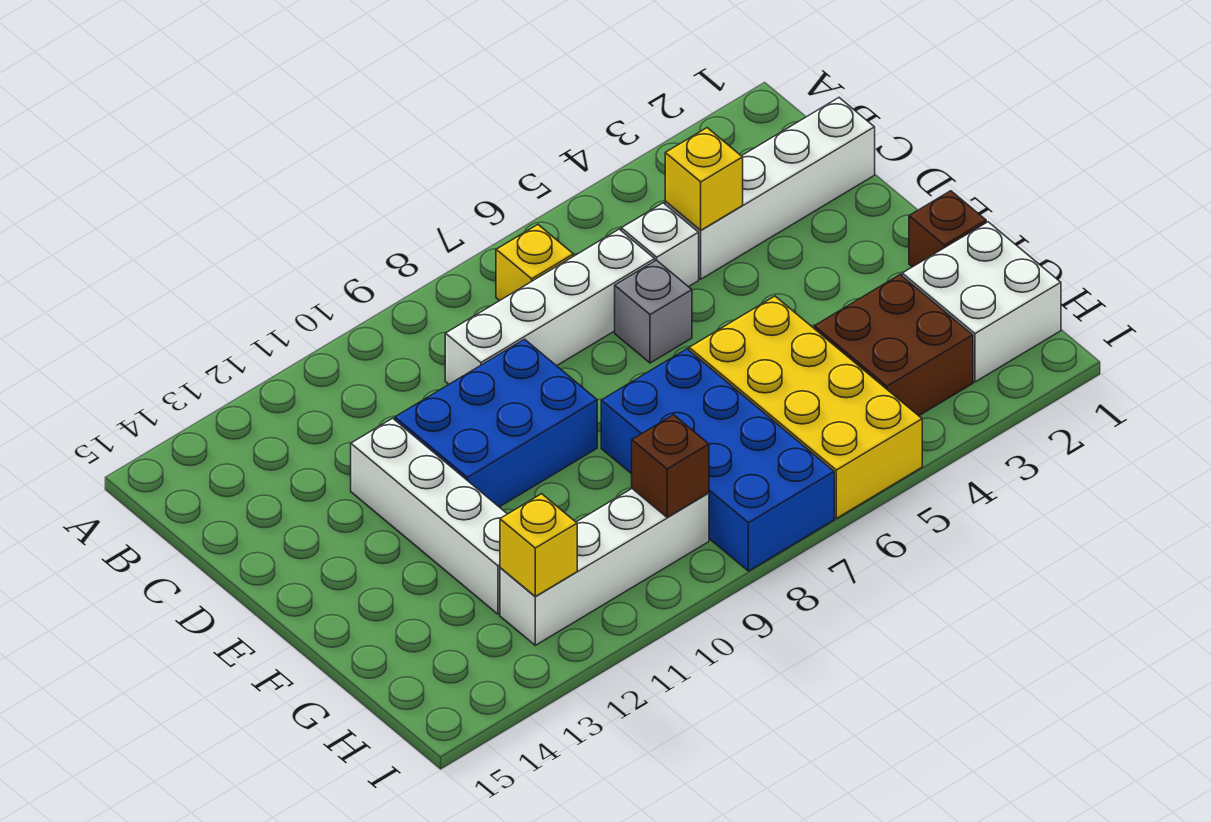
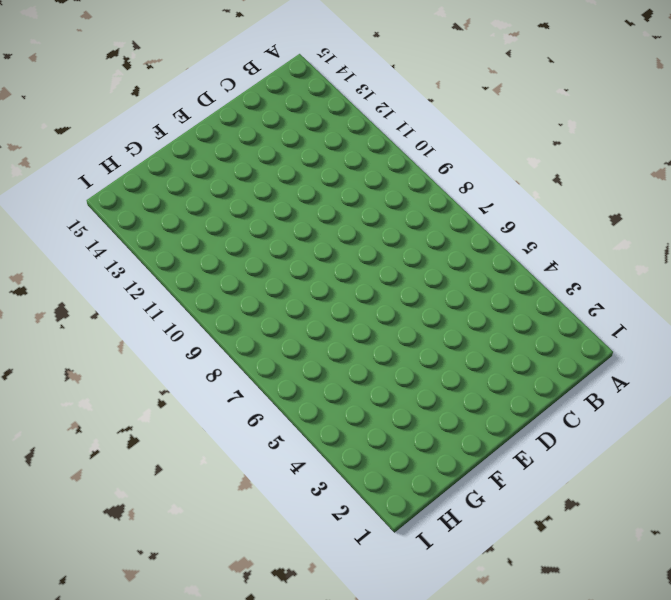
none -> yellow 1x1 brick [496,225,573,301]
none -> white 1x4 brick [665,98,875,279]
none -> white 1x1 brick [621,203,699,287]

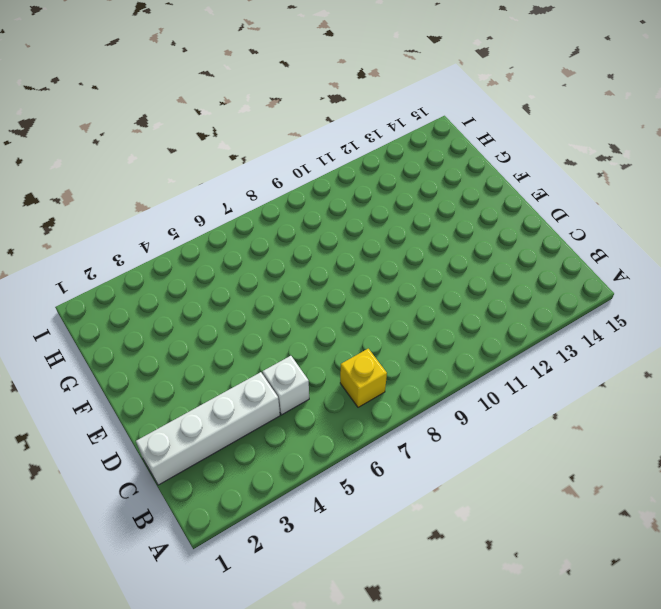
none -> white 1x4 brick [445,229,655,384]
none -> grey 1x1 brick [615,260,692,363]
none -> blue 2x3 brick [395,339,597,507]

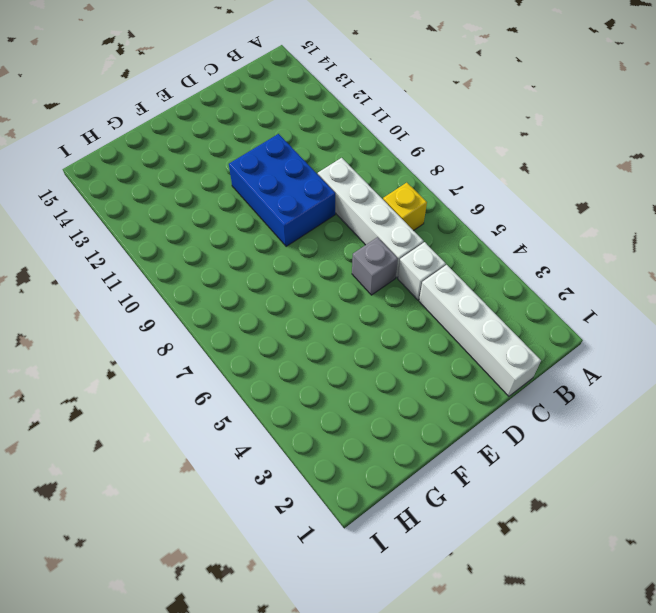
none -> white 1x4 brick [351,418,507,614]
none -> brown 1x1 brick [909,191,986,267]
none -> yellow 2x4 brick [689,296,922,518]

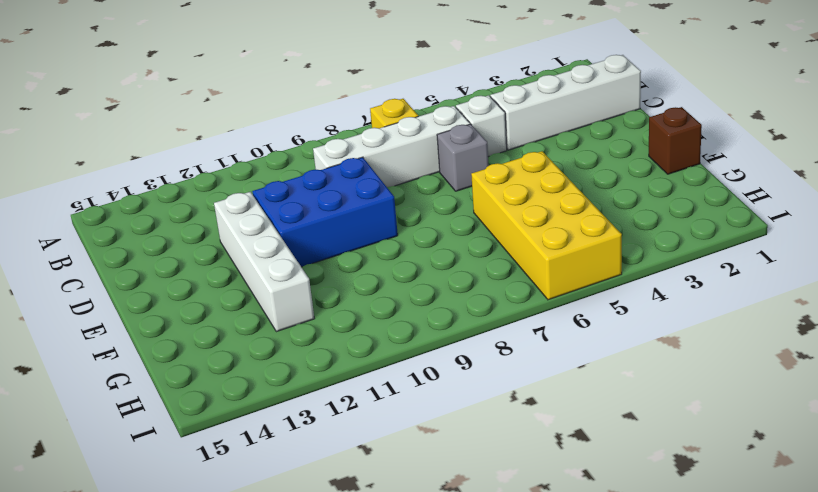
none -> blue 2x4 brick [601,349,834,571]
none -> white 2x2 brick [902,222,1061,382]
none -> brown 2x2 brick [814,275,973,416]

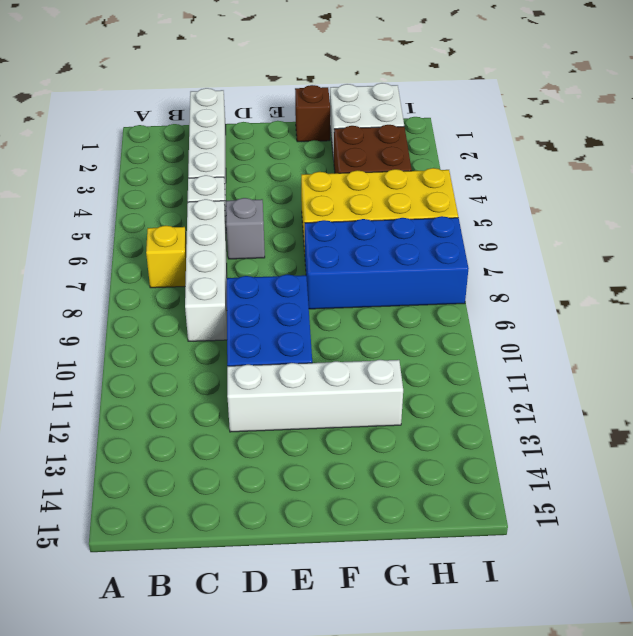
none -> white 1x4 brick [500,489,709,645]
none -> yellow 1x1 brick [665,128,743,230]
none -> brown 1x1 brick [632,415,709,518]

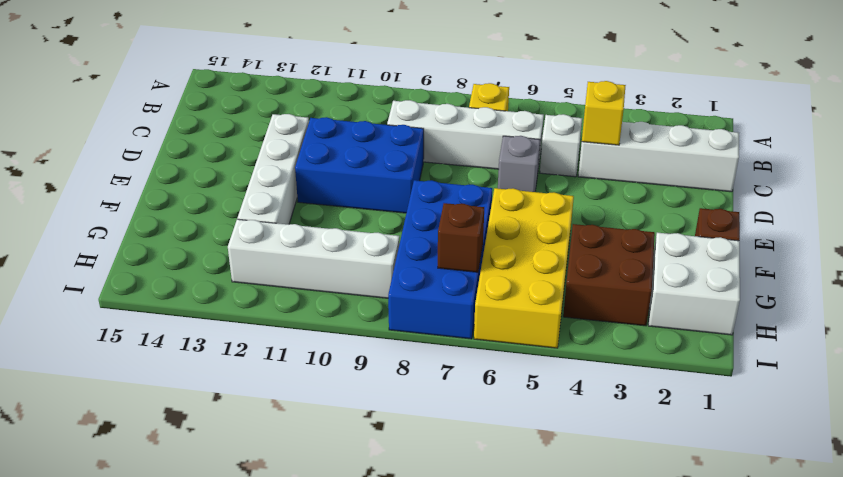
brown 1x1 brick [438,203,484,272] -> brown 1x1 brick moved to [632,415,709,518]
none -> yellow 1x1 brick [500,494,577,596]

